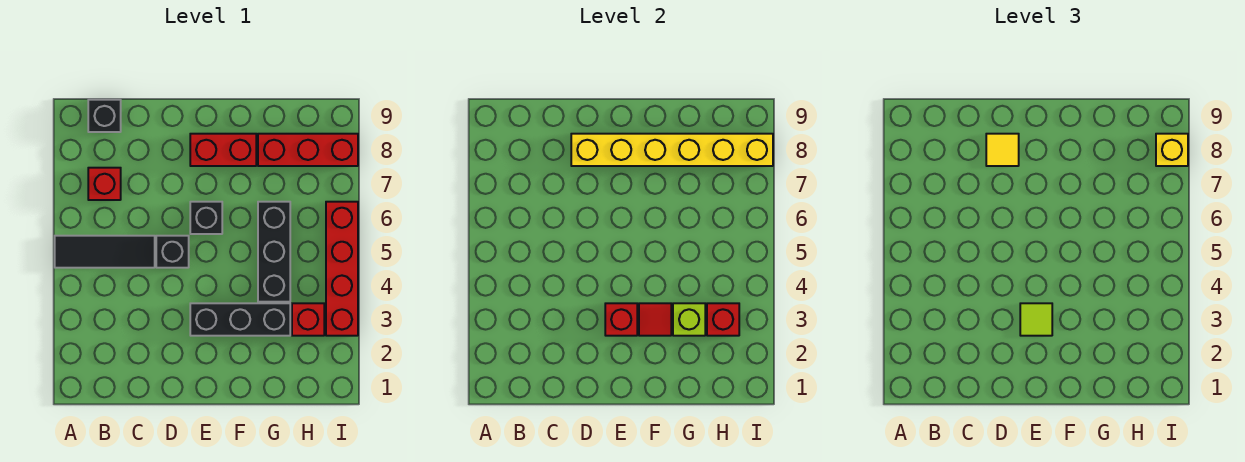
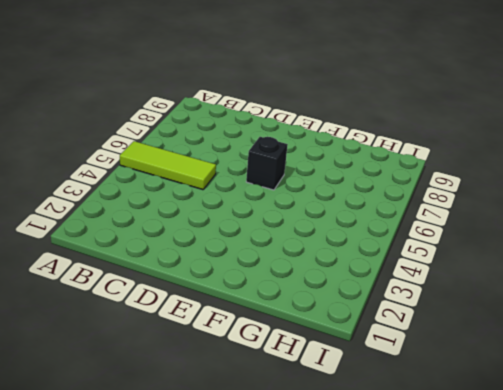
lime 1x3 tile [120,141,216,190] -> black 1x3 tile [55,236,155,268]
none -> red 1x1 brick [88,168,121,200]
none -> black 1x1 brick [88,100,121,132]
none -> black 1x1 brick [156,236,189,268]

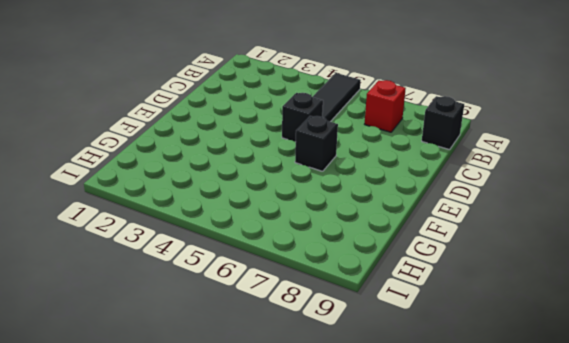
none -> black 1x3 brick [190,303,290,336]
none -> red 1x2 brick [190,134,256,166]
none -> black 1x3 brick [258,202,290,302]

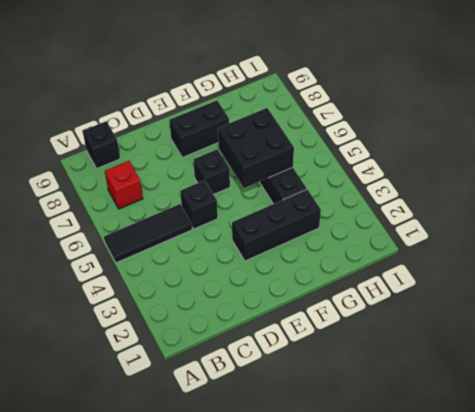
black 1x2 brick [169,100,229,157] -> red 1x2 brick [190,134,256,166]
black 2x2 brick [218,108,294,188] -> none
none -> red 1x3 brick [258,134,358,166]
none -> red 1x1 brick [292,303,324,336]
none -> red 1x4 brick [326,202,358,336]

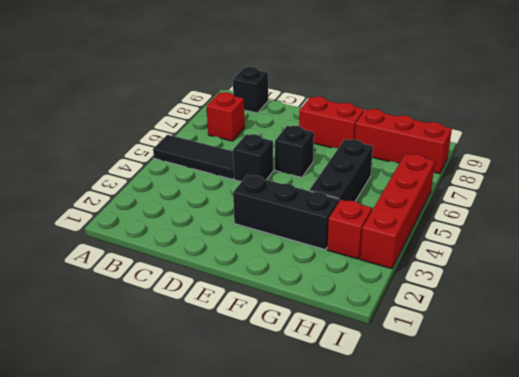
none -> yellow 1x6 brick [571,134,773,166]
none -> red 1x1 brick [605,303,637,336]
none -> red 1x1 tile [639,303,671,336]

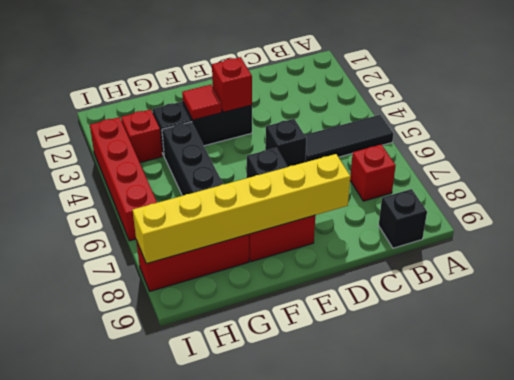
none -> lime 1x1 brick [673,303,705,336]
none -> red 1x1 brick [707,303,739,336]
none -> yellow 1x1 tile [986,134,1019,166]

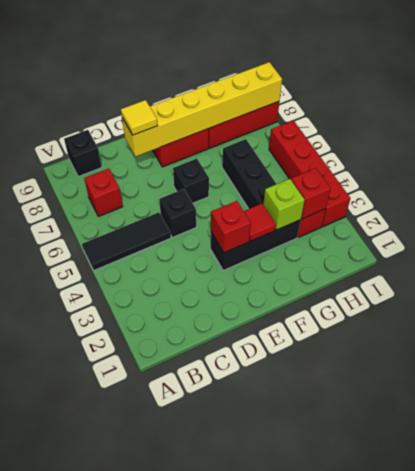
none -> lime 1x1 tile [1020,303,1052,336]
none -> yellow 1x1 brick [1156,134,1188,166]

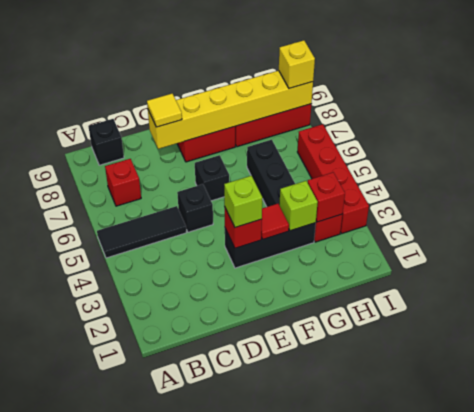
lime 1x1 brick [224,176,262,227] -> lime 1x1 tile [1020,303,1052,336]

